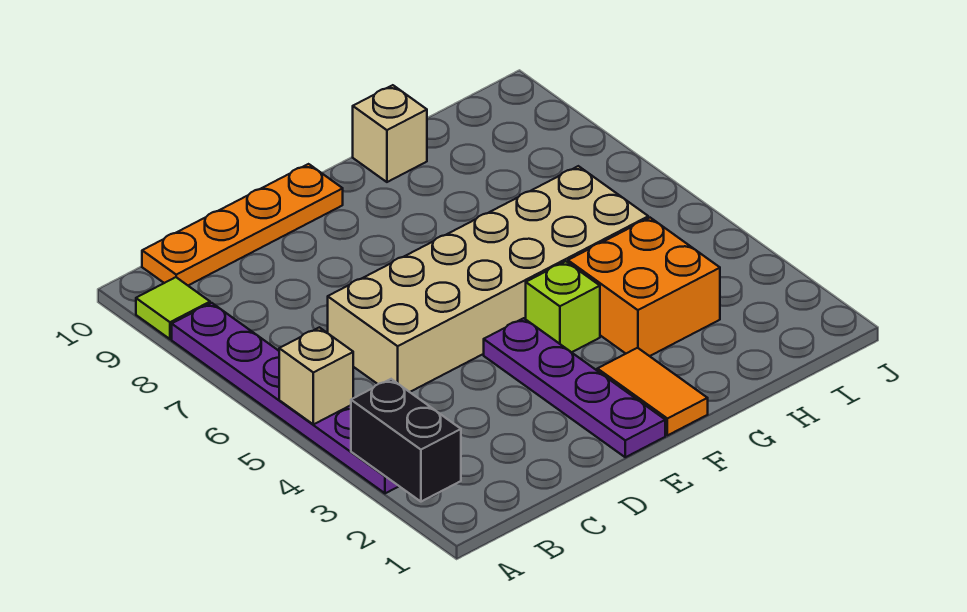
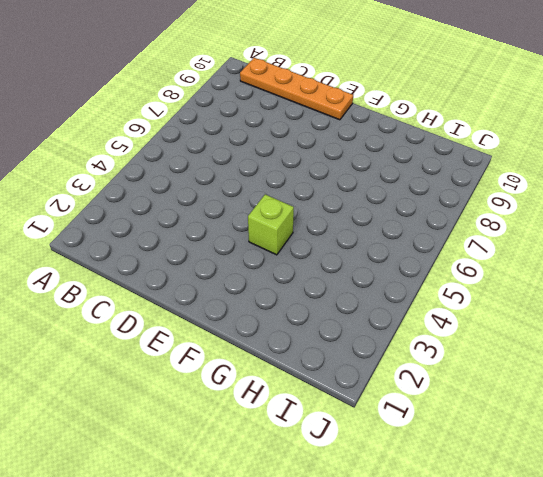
none -> purple 1x6 plate [172,303,399,493]
none -> lime 1x1 tile [136,277,210,339]

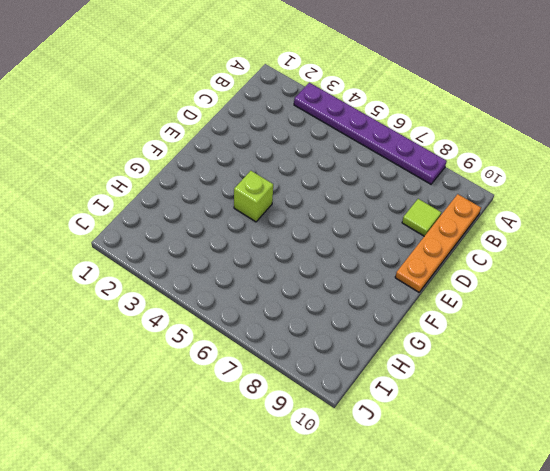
lime 1x1 tile [402,199,441,236] -> lime 1x1 tile moved to [136,277,210,339]
none -> tan 2x6 brick [328,166,648,392]
none -> purple 1x4 plate [484,318,665,457]

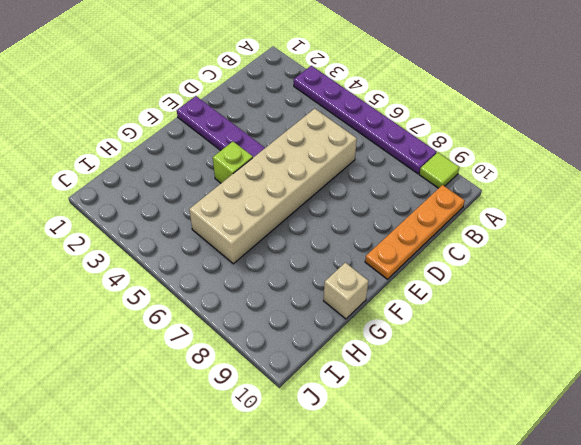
none -> orange 1x2 tile [597,348,708,435]
none -> orange 2x2 brick [568,218,720,356]

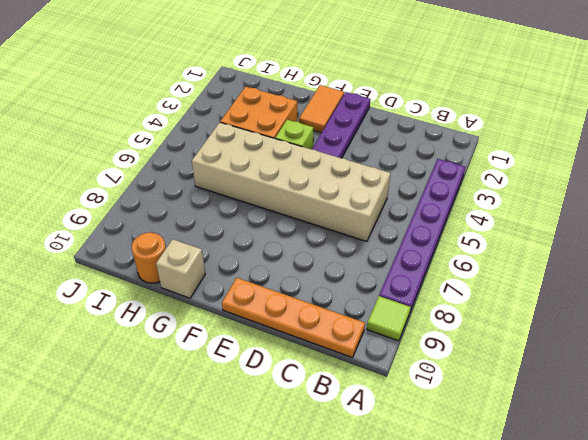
orange 1x1 round brick [132,233,166,283] -> none
none -> black 1x2 brick [351,379,461,502]
none -> tan 1x1 brick [279,327,353,424]

